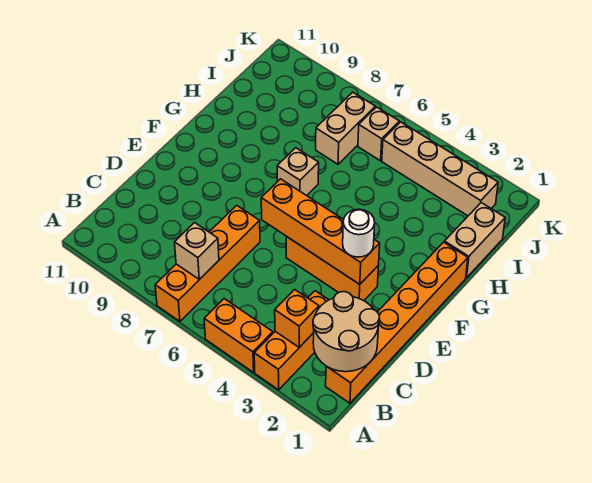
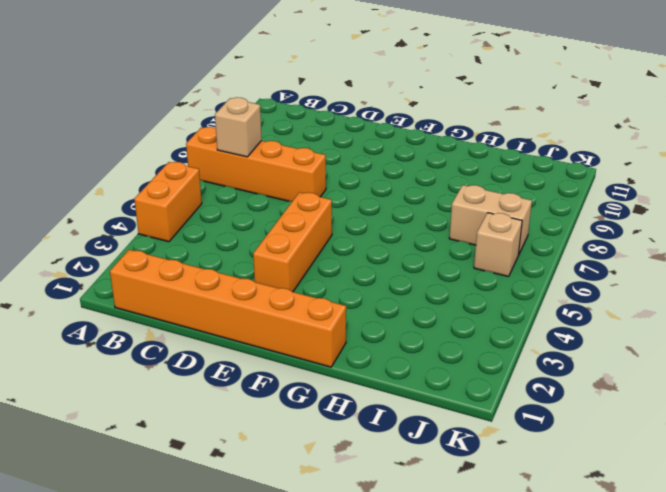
none -> orange 1x3 brick [254,291,328,390]
none -> tan 1x1 brick [277,148,319,196]
none -> tan 1x2 brick [445,203,505,278]

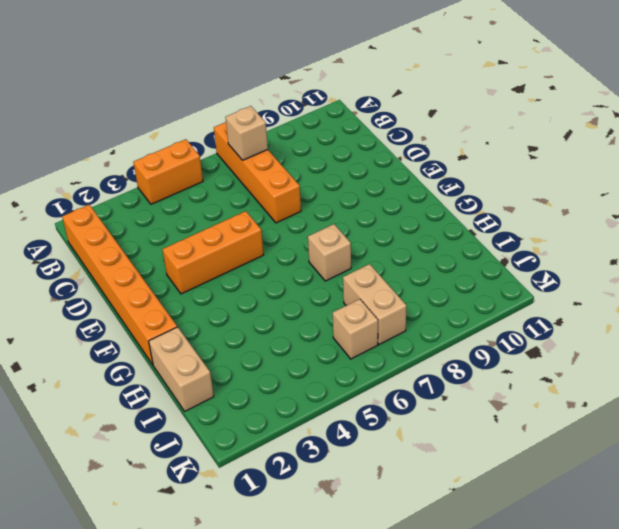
none -> orange 1x3 brick [254,291,328,390]
none -> tan 1x4 brick [382,122,498,216]
none -> tan 2x2 round brick [313,292,380,372]

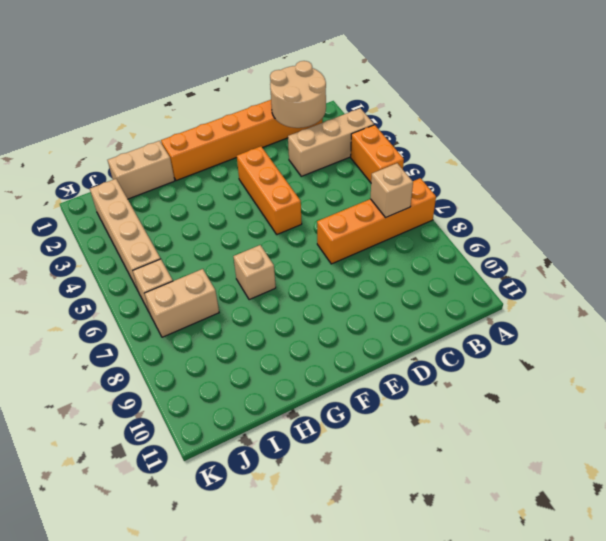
tan 1x3 brick [288,108,374,176] -> orange 1x3 brick [254,291,328,390]
none -> orange 1x1 brick [275,290,319,347]
none -> orange 1x4 brick [261,179,380,284]
none -> white 1x1 round brick [343,209,375,257]

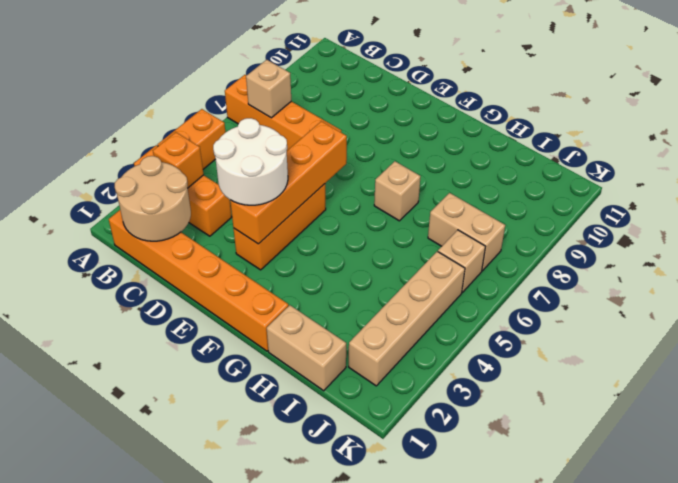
white 2x2 round brick [213,118,288,205] -> white 1x1 round brick [343,209,375,257]

